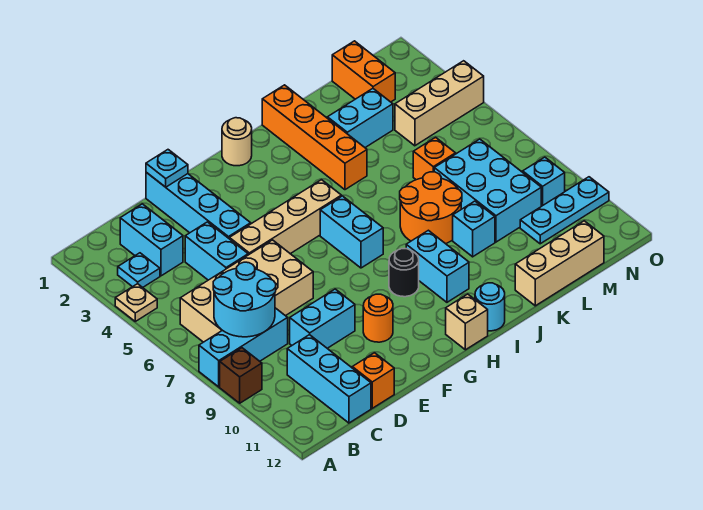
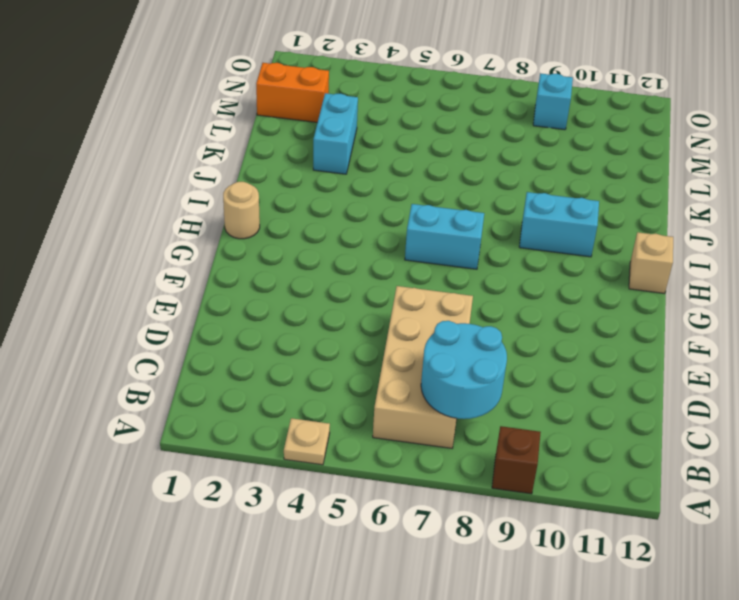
none -> cyan 1x3 brick [199,308,288,387]
none -> cyan 1x1 plate [118,253,160,288]
none -> cyan 1x2 brick [120,204,183,276]
none -> cyan 1x3 brick [287,335,371,423]

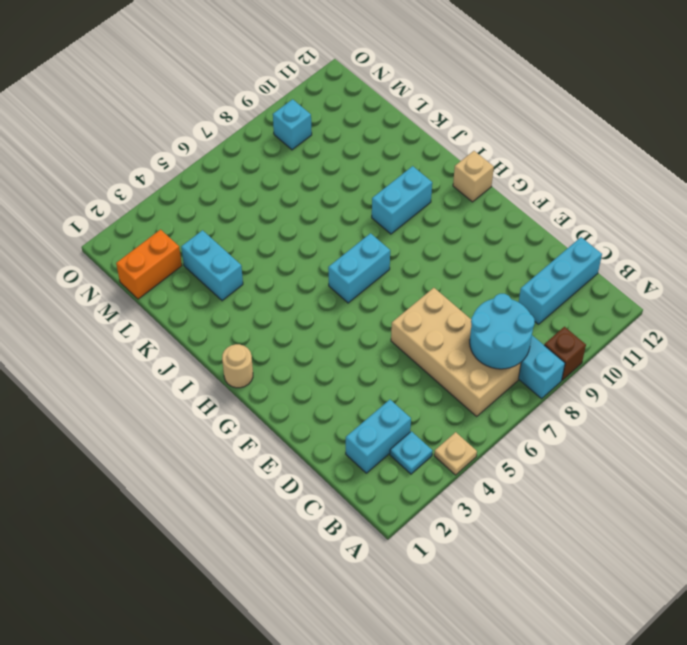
none -> cyan 1x2 brick [185,222,248,280]
none -> cyan 1x2 brick [290,289,355,348]
none -> orange 1x1 brick [352,353,394,408]
none -> cyan 1x4 brick [146,172,251,238]

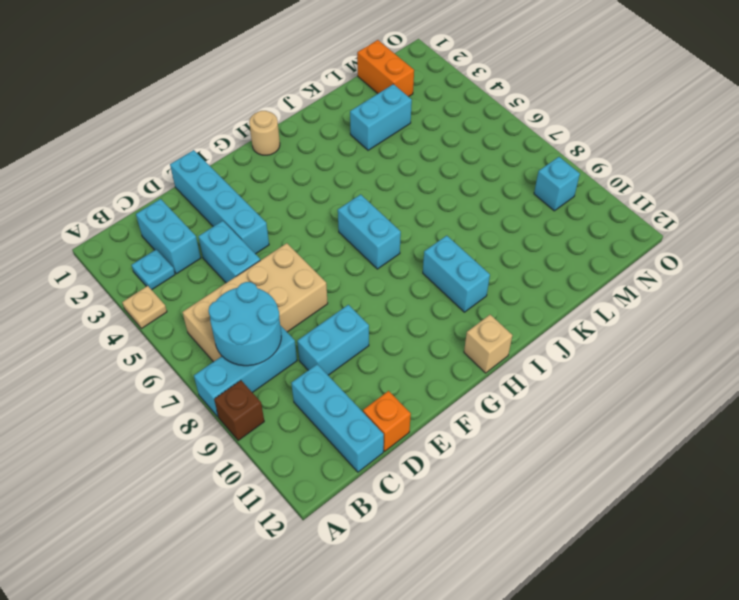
none -> tan 1x4 brick [229,180,341,255]
none -> orange 1x1 round brick [363,294,393,342]
none -> black 1x1 round brick [389,249,419,297]
none -> cyan 1x1 round brick [475,283,505,331]

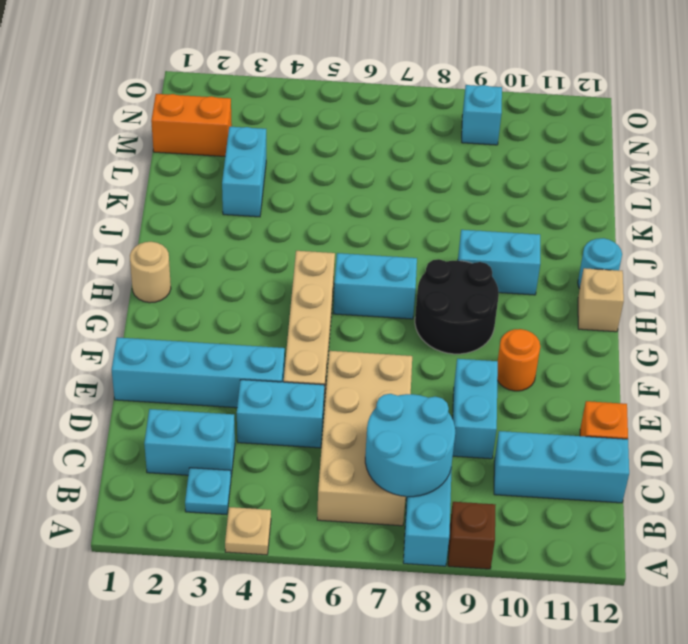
black 2x2 round brick [415,259,499,354] -> black 1x1 round brick [389,249,419,297]
none -> orange 1x4 brick [262,85,367,190]
none -> orange 2x2 round brick [400,172,462,244]
none -> cyan 1x1 brick [453,201,495,257]
none -> tan 1x3 brick [515,221,604,306]

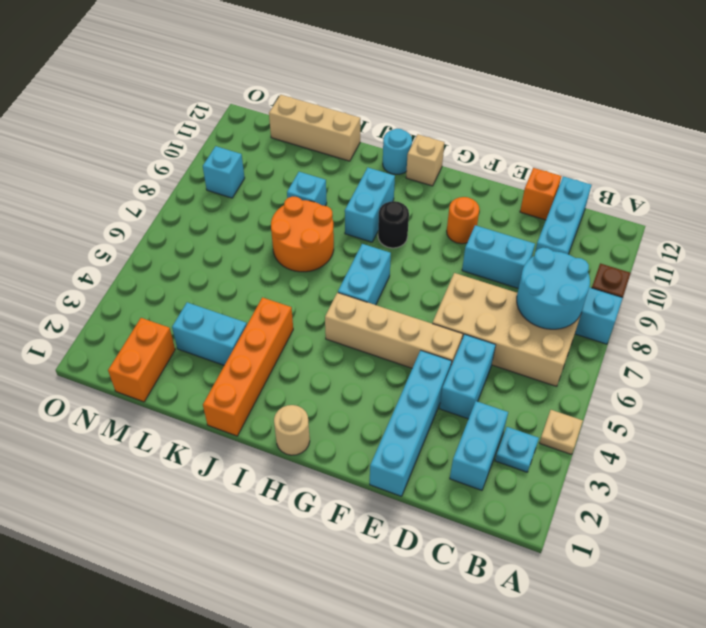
none -> orange 1x1 brick [413,137,455,180]
none -> cyan 2x3 brick [434,139,541,242]
none -> tan 1x3 brick [395,61,484,146]
none -> cyan 1x3 plate [520,177,609,244]

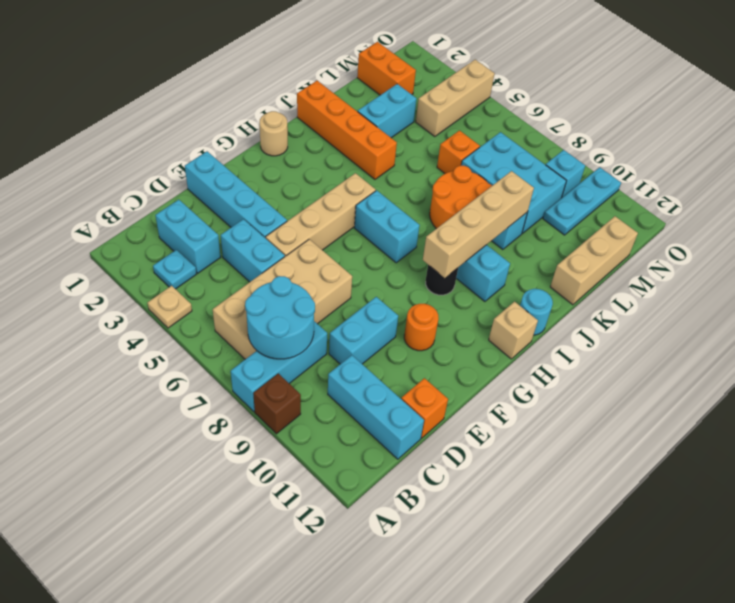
tan 1x4 brick [423,171,534,278] -> none
none -> cyan 1x1 plate [146,150,188,187]

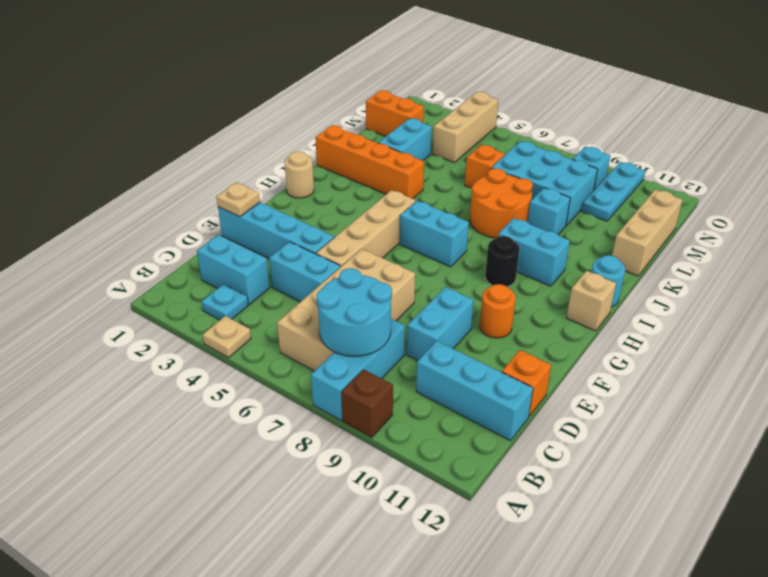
tan 1x1 plate [216,182,260,217] -> cyan 1x1 plate [146,150,188,187]

